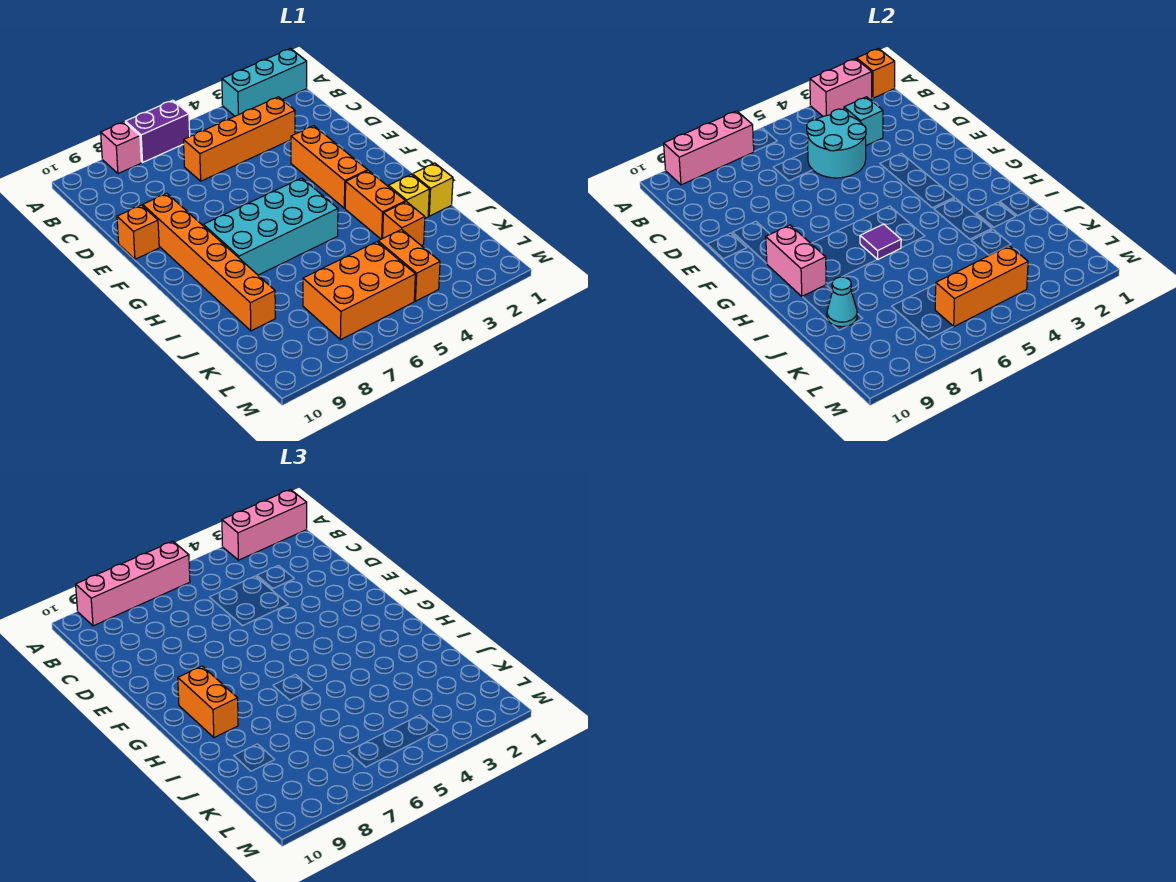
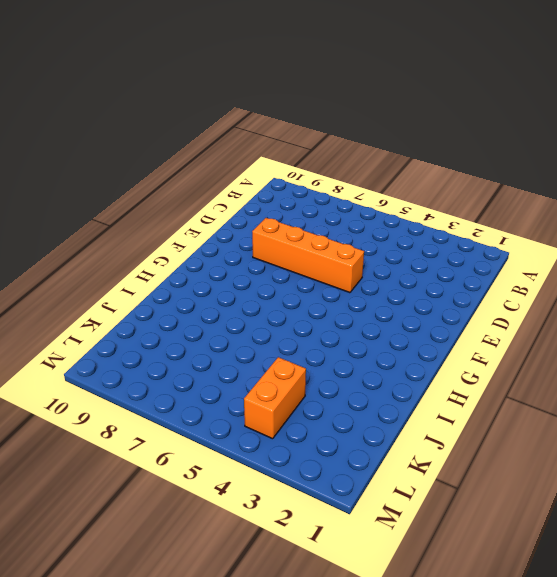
orange 1x4 brick [252,218,364,293] -> orange 1x4 brick moved to [184,97,295,181]
none -> cyan 1x3 brick [222,48,307,116]
none -> purple 1x2 brick [125,100,190,162]
none -> pink 1x1 brick [101,122,141,174]

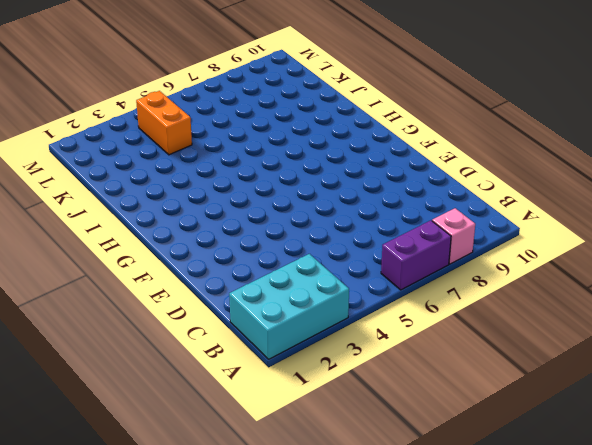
cyan 2x3 brick [229,254,349,359] -> cyan 1x3 brick [222,48,307,116]
none -> orange 1x4 brick [184,97,295,181]
none -> orange 1x3 brick [291,126,368,208]
none -> orange 1x6 brick [143,193,275,331]

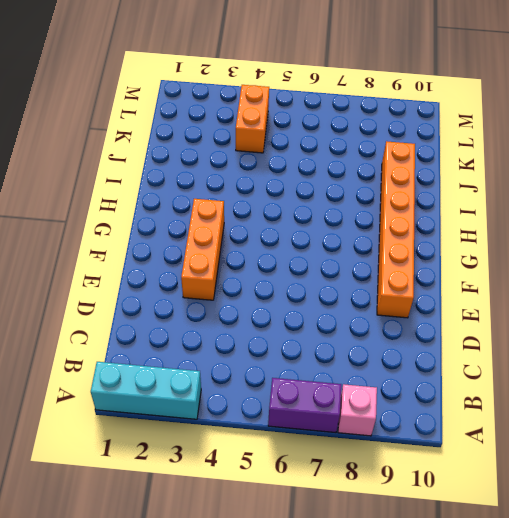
none -> orange 1x4 brick [184,97,295,181]
none -> orange 1x1 brick [117,205,159,259]
none -> cyan 2x4 brick [203,178,338,275]

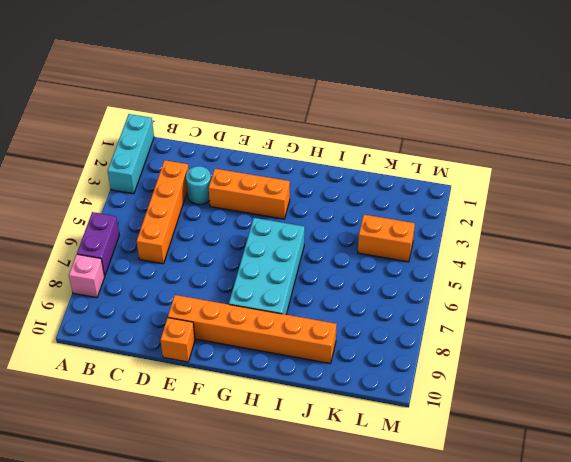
cyan 1x1 round brick [186,166,211,205] -> none
none -> orange 1x2 brick [345,171,405,239]
none -> yellow 1x1 brick [412,163,453,216]
none -> yellow 1x1 brick [388,175,429,218]

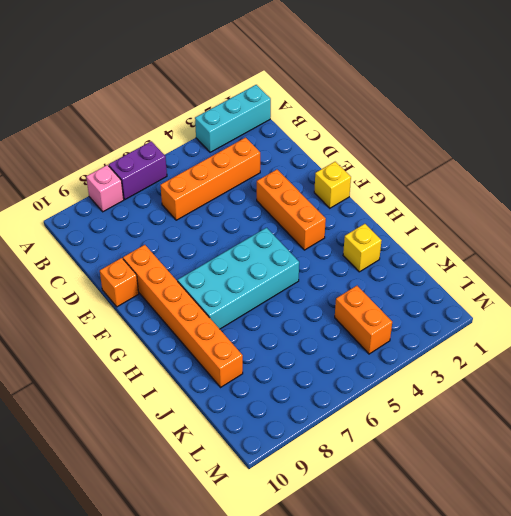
yellow 1x1 brick [314,162,351,208] -> yellow 1x1 brick moved to [412,163,453,216]
none -> orange 1x2 brick [345,171,405,239]
none -> orange 1x1 brick [383,202,425,246]
none -> orange 2x3 brick [303,242,415,340]

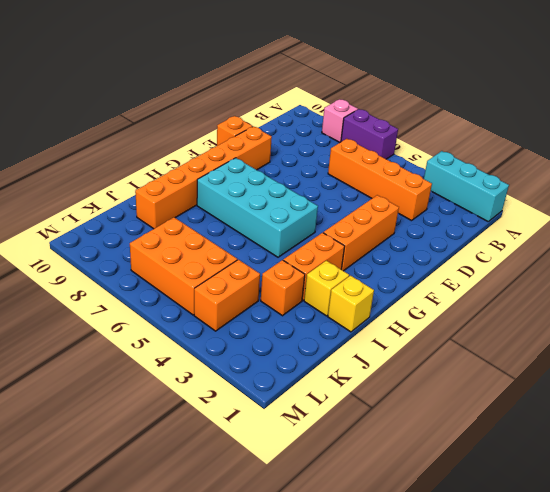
none -> orange 1x1 brick [857,48,895,98]
none -> pink 1x2 brick [810,59,872,116]
none -> pink 1x3 brick [664,111,754,185]

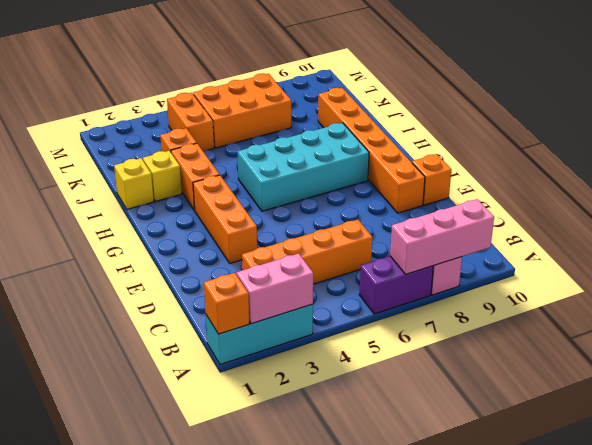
none -> cyan 1x1 brick [844,97,883,146]
none -> cyan 2x2 round brick [807,109,866,178]
none -> pink 1x2 brick [766,225,826,296]

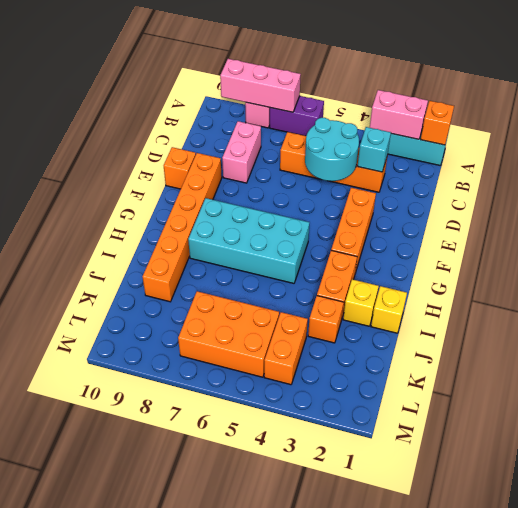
pink 1x2 brick [222,121,261,183] -> pink 1x2 brick moved to [766,225,826,296]
none -> purple 1x1 tile [860,224,901,260]
none -> cyan 1x1 cone [827,277,857,327]
none -> orange 1x3 brick [935,246,1028,327]

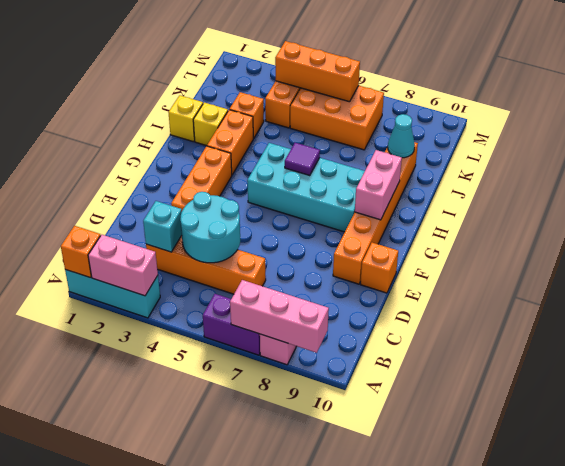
none -> pink 1x3 brick [222,489,307,560]
none -> pink 1x4 brick [76,541,190,626]
none -> orange 1x2 brick [178,666,238,738]

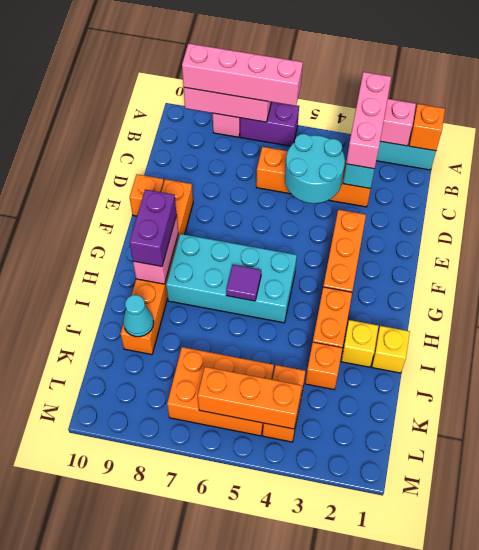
pink 1x3 brick [346,72,391,169] -> pink 1x3 brick turned to [222,489,307,560]
purple 1x2 brick [129,190,177,266] -> orange 1x2 brick [178,666,238,738]

